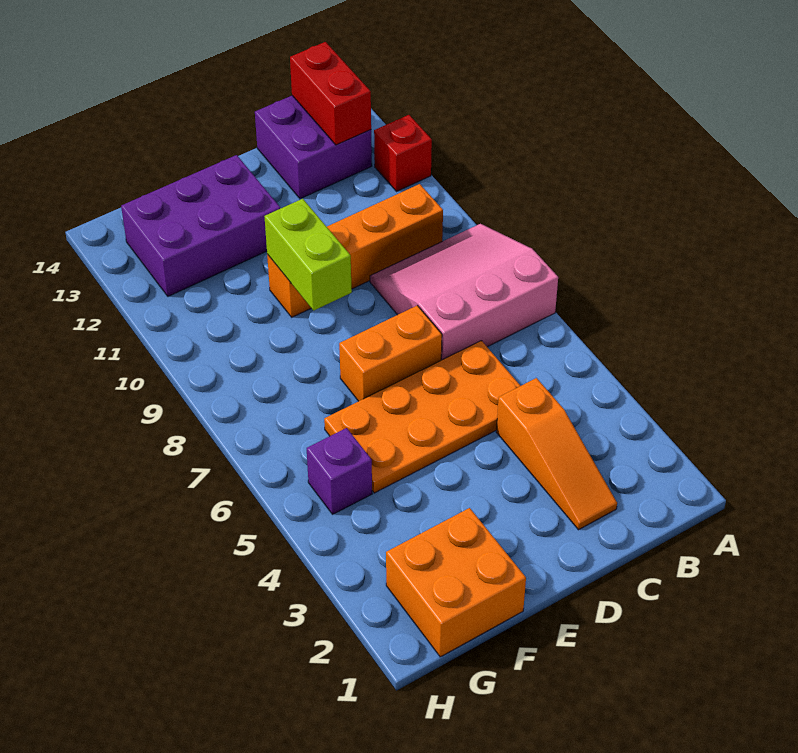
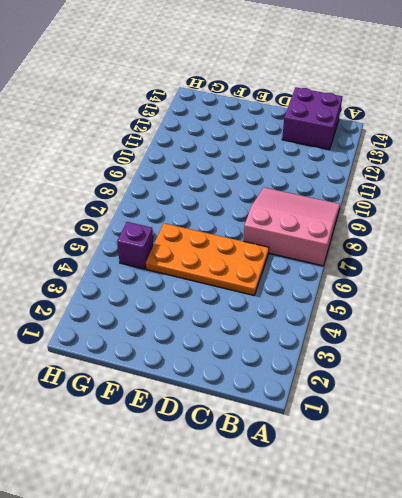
none -> red 1x1 brick [374,115,432,192]
none -> orange 1x4 brick [267,184,443,317]
none -> orange 1x3 slope [496,378,617,530]

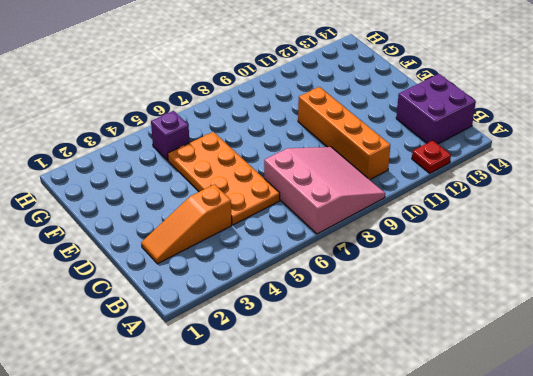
red 1x1 plate [412,140,451,173] -> red 1x1 brick [374,115,432,192]
none -> orange 1x2 brick [339,305,442,401]
none -> purple 2x3 brick [121,155,281,296]
none -> orange 2x2 brick [386,508,526,657]

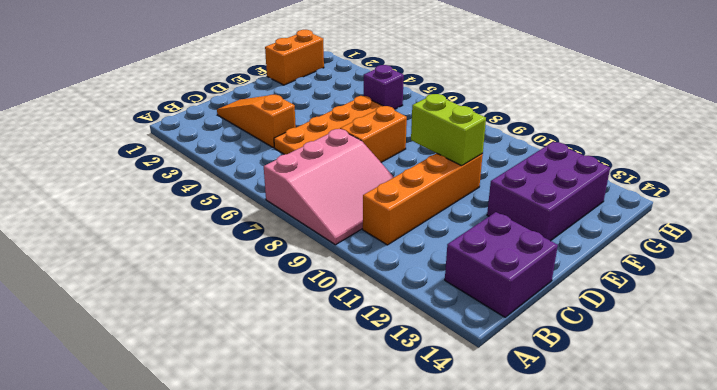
orange 1x2 brick [265,30,324,85] -> orange 2x2 brick [386,508,526,657]
none -> red 1x1 brick [374,115,432,192]
none -> red 1x2 brick [290,42,371,145]

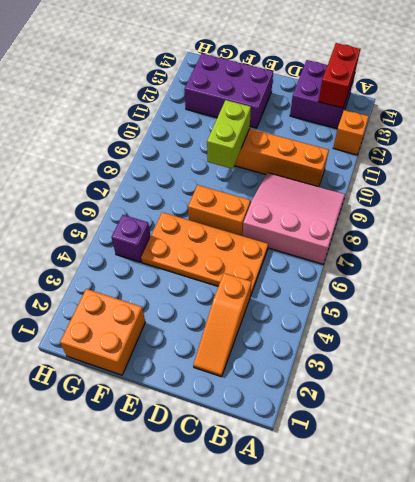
orange 1x1 brick [333,110,369,155] -> red 1x1 brick [374,115,432,192]

